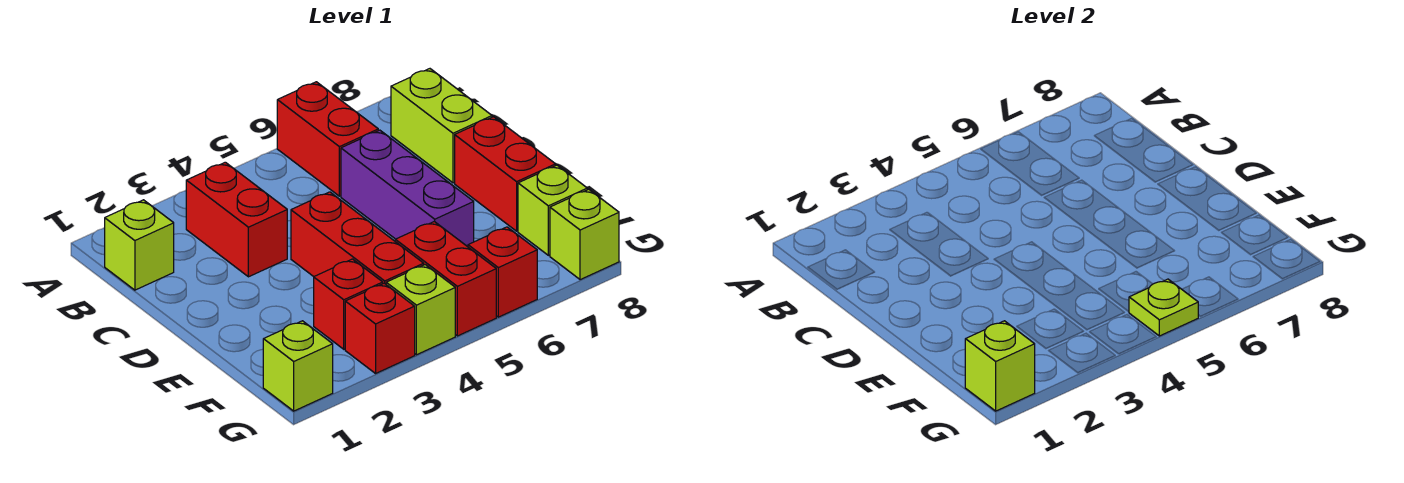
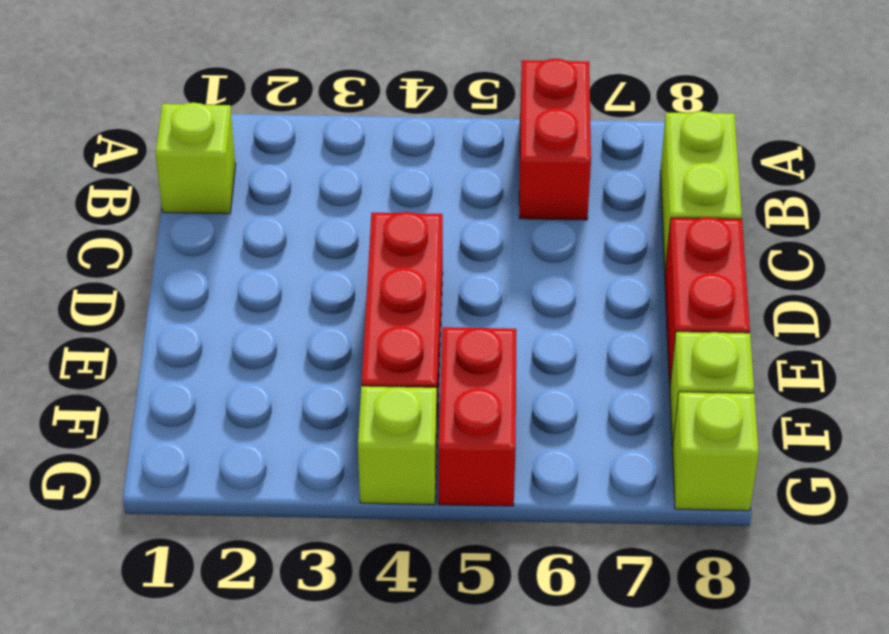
none -> red 1x2 brick [186,162,287,277]
none -> purple 1x3 brick [341,130,474,247]
none -> red 1x1 brick [314,259,383,349]

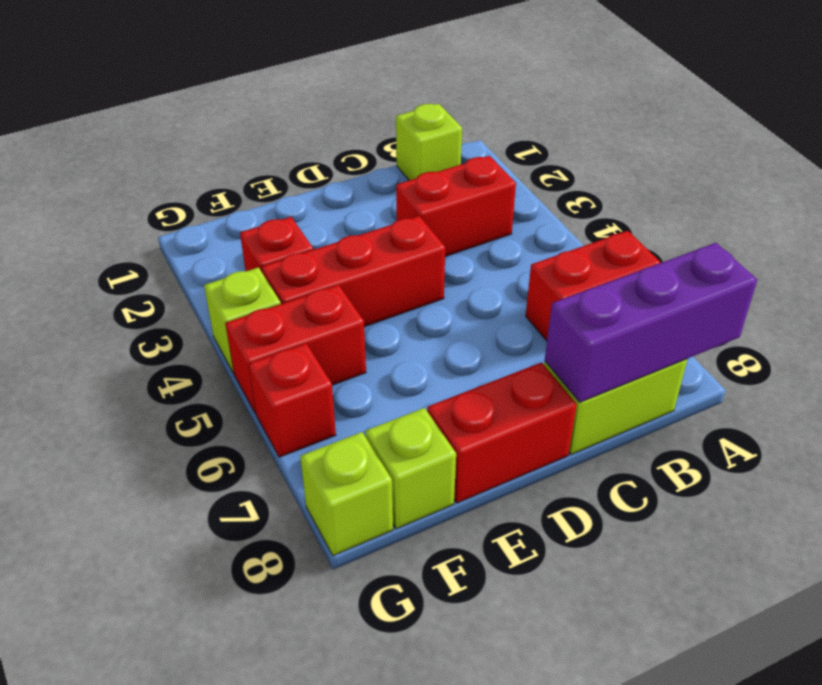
purple 1x3 brick [545,243,757,402] -> purple 1x3 brick moved to [341,130,474,247]
none -> lime 1x1 brick [263,321,333,411]
none -> red 1x1 brick [345,283,415,373]
none -> lime 1x1 brick [965,321,1035,411]

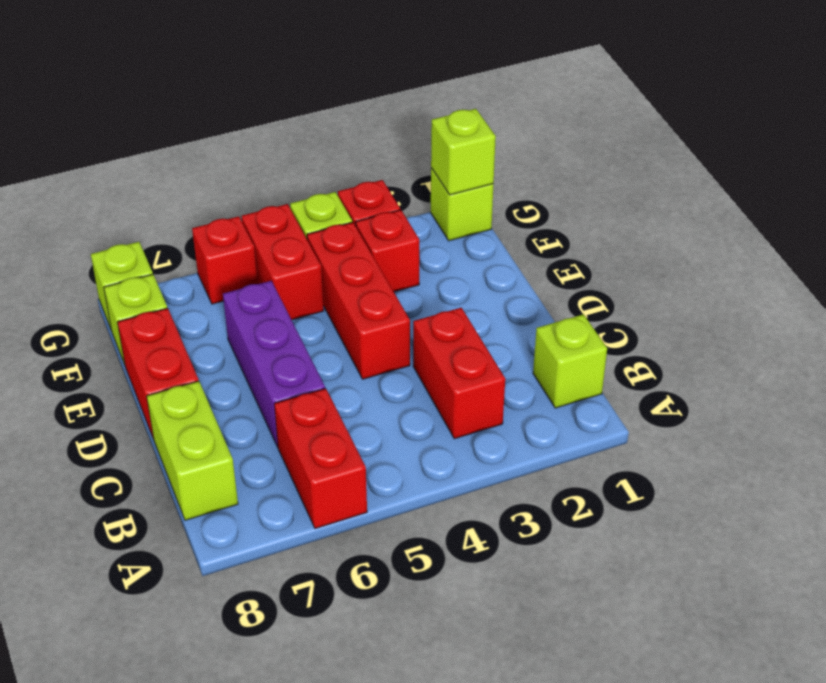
none -> lime 1x1 plate [1129,279,1198,336]

